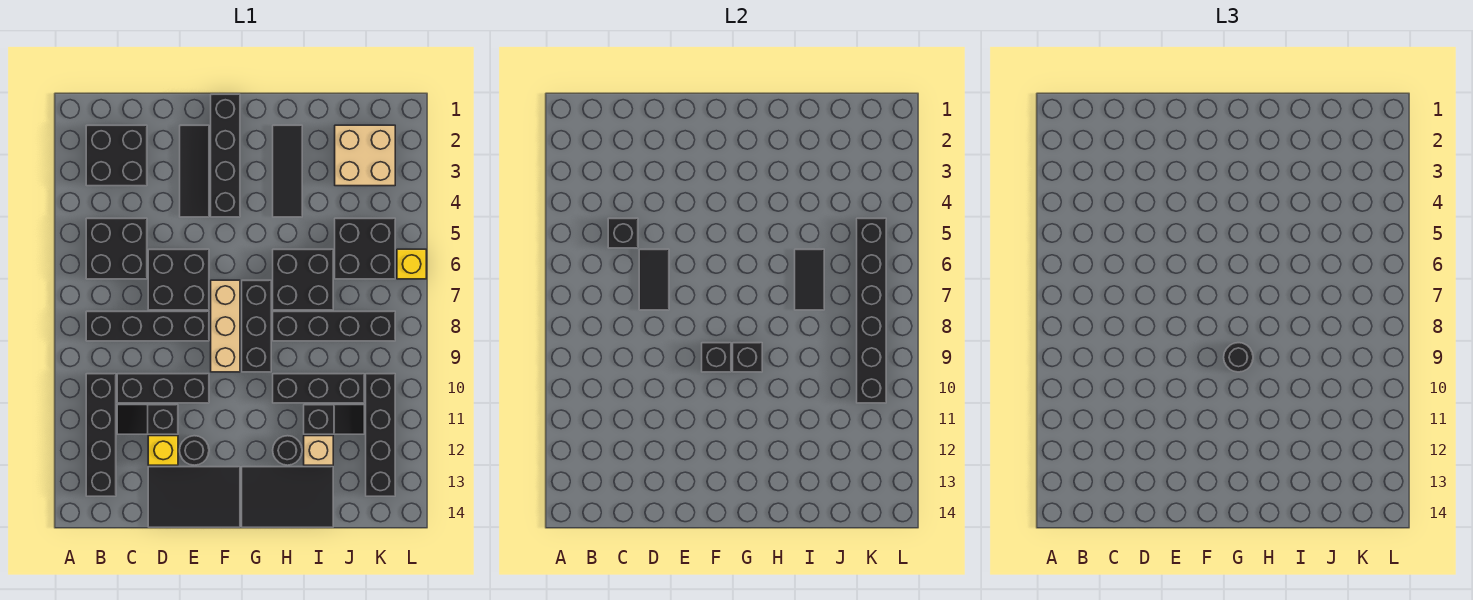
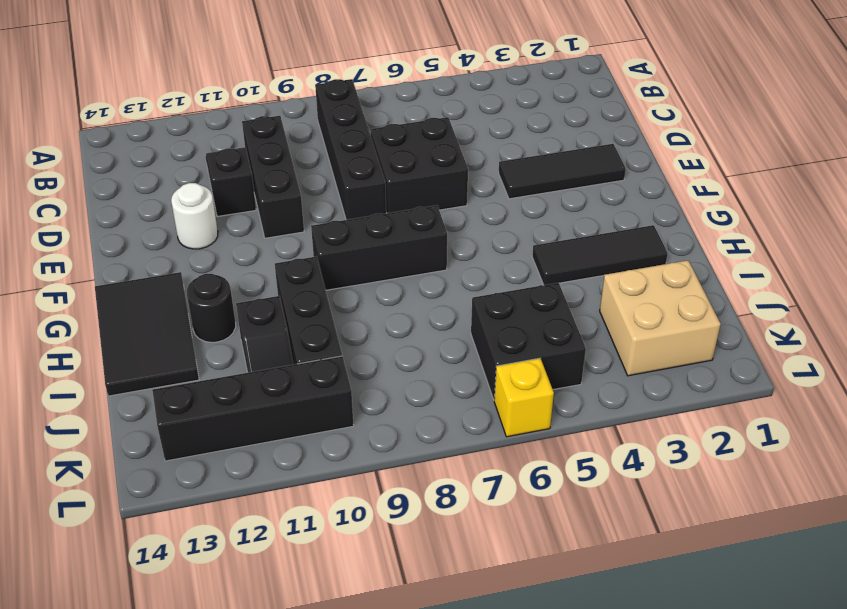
white 1x1 round brick [171,183,218,249] -> black 1x1 round brick [180,436,209,465]
none -> black 2x2 brick [86,125,147,186]
none -> black 2x2 brick [86,218,147,279]
none -> black 1x4 brick [86,374,116,496]
none -> yellow 1x1 brick [148,436,178,465]

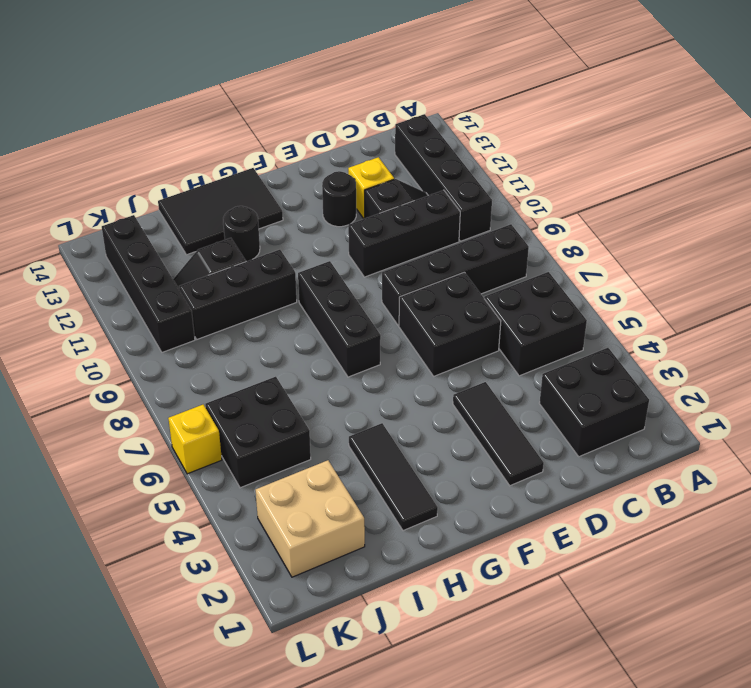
none -> black 2x3 tile [148,467,240,527]
none -> black 1x4 brick [211,94,240,217]
none -> tan 1x3 brick [211,280,240,372]
none -> black 2x2 brick [273,249,333,310]

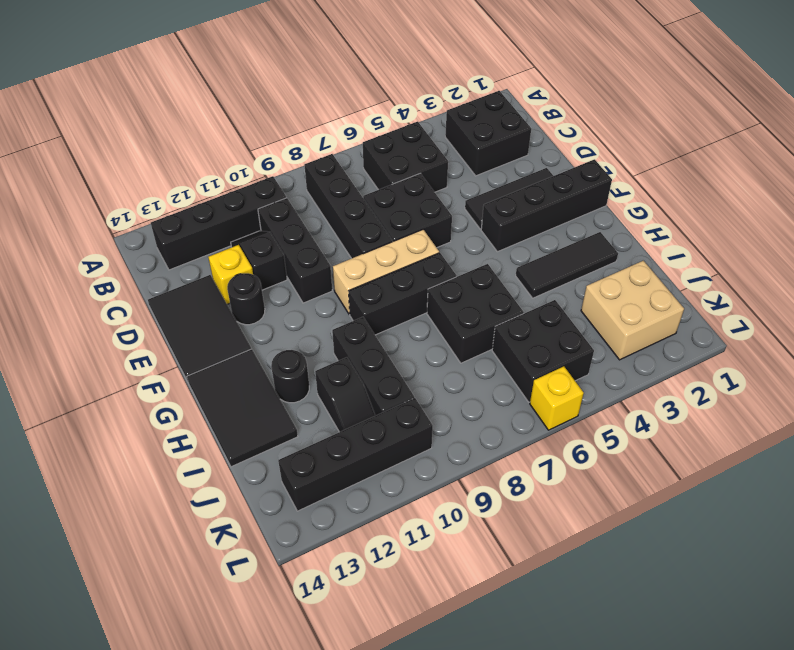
none -> black 1x4 brick [273,311,395,341]
none -> tan 1x1 brick [304,436,333,465]
none -> black 1x1 brick [608,218,638,248]
none -> black 1x2 tile [639,249,669,310]

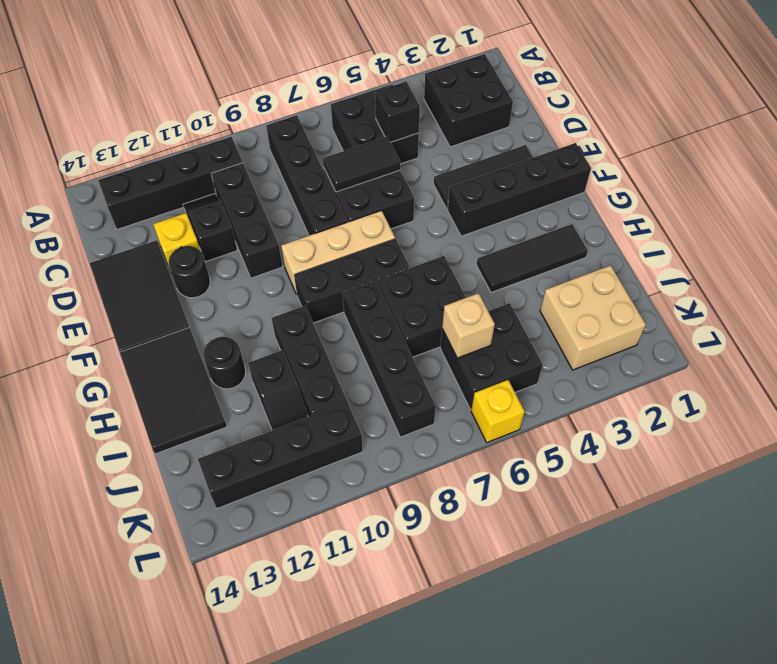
tan 1x1 brick [442,293,495,358] -> tan 1x1 brick moved to [304,436,333,465]
none -> black 1x1 brick [702,343,731,372]
none -> black 1x1 brick [733,343,762,372]
none -> black 1x2 tile [795,249,824,310]
none -> black 1x6 brick [857,218,886,403]

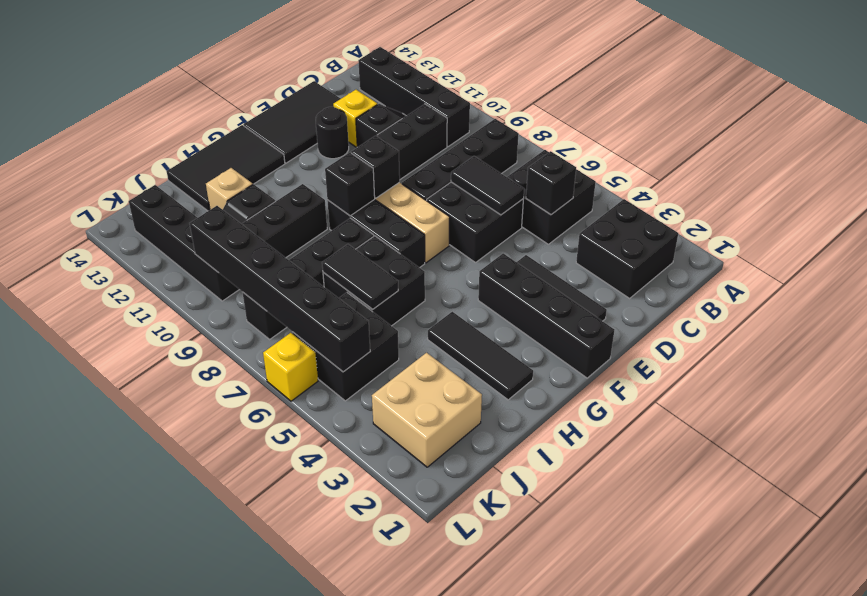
none -> black 1x1 round brick [273,436,302,465]
none -> black 1x1 round brick [1224,343,1253,372]

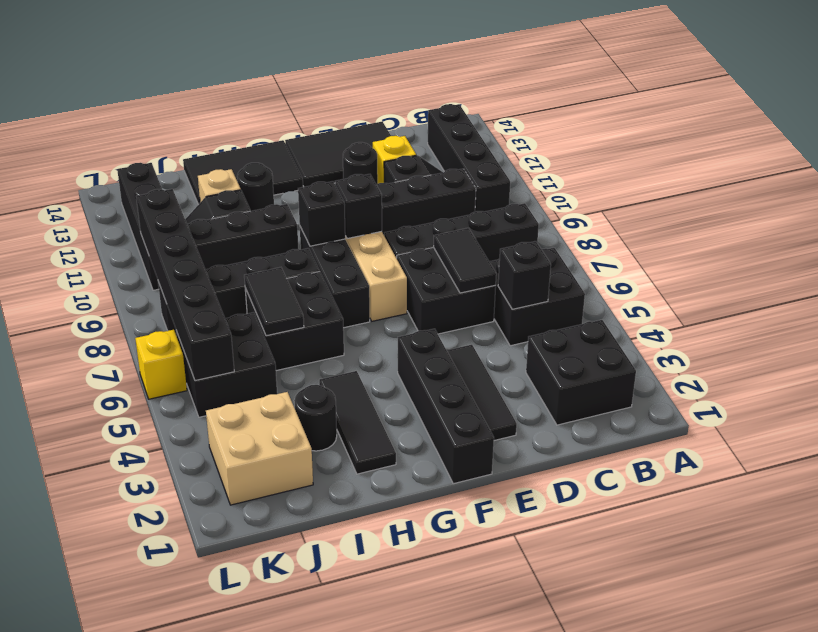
black 1x1 round brick [294,385,337,451] -> black 1x1 round brick moved to [1224,343,1253,372]

